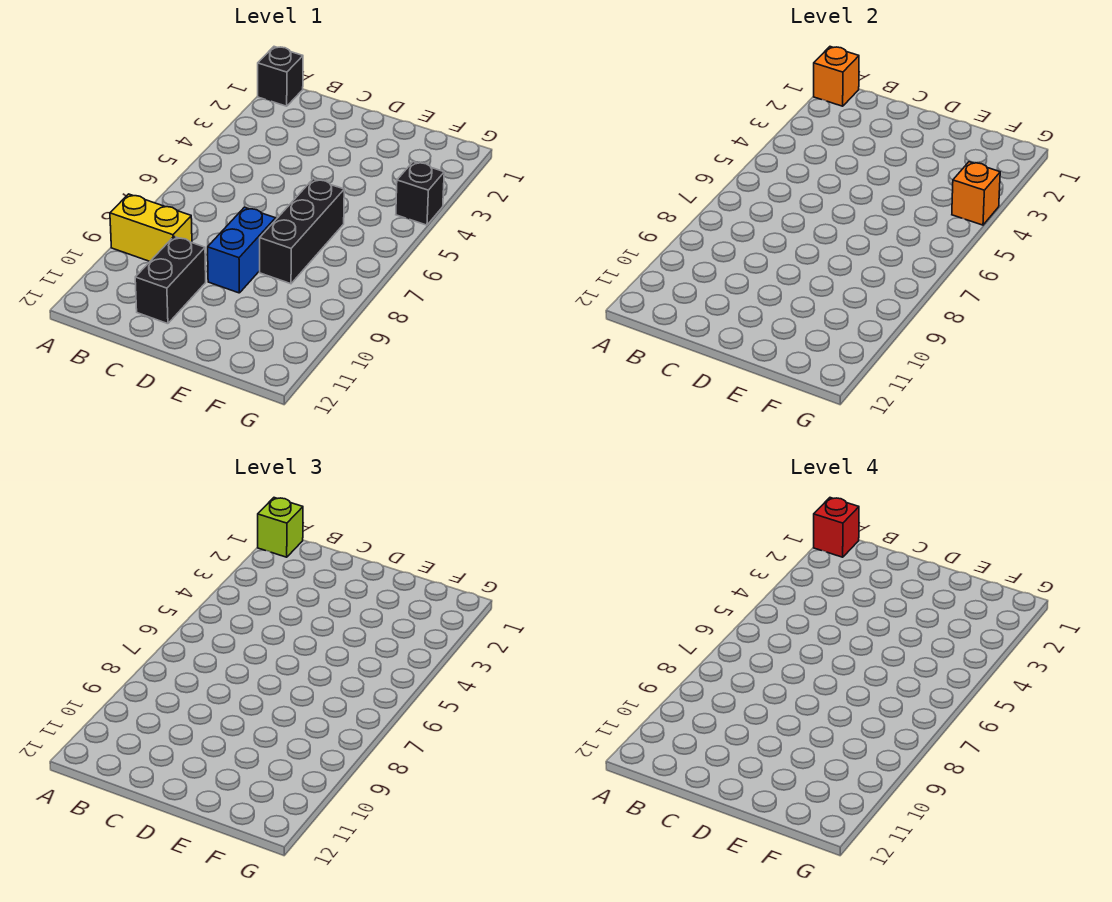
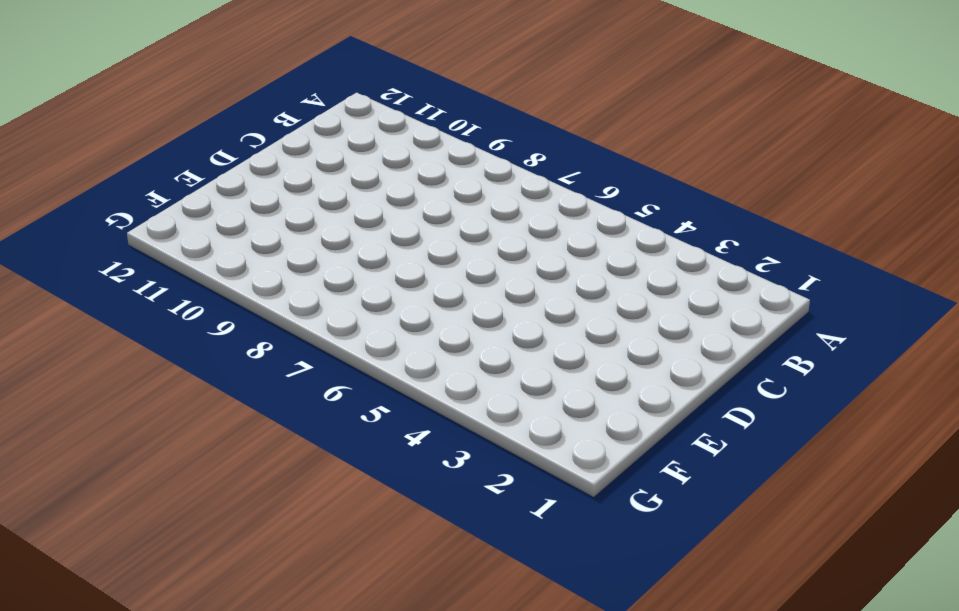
none -> black 1x1 brick [258,47,303,106]
none -> yellow 1x2 brick [110,194,192,261]

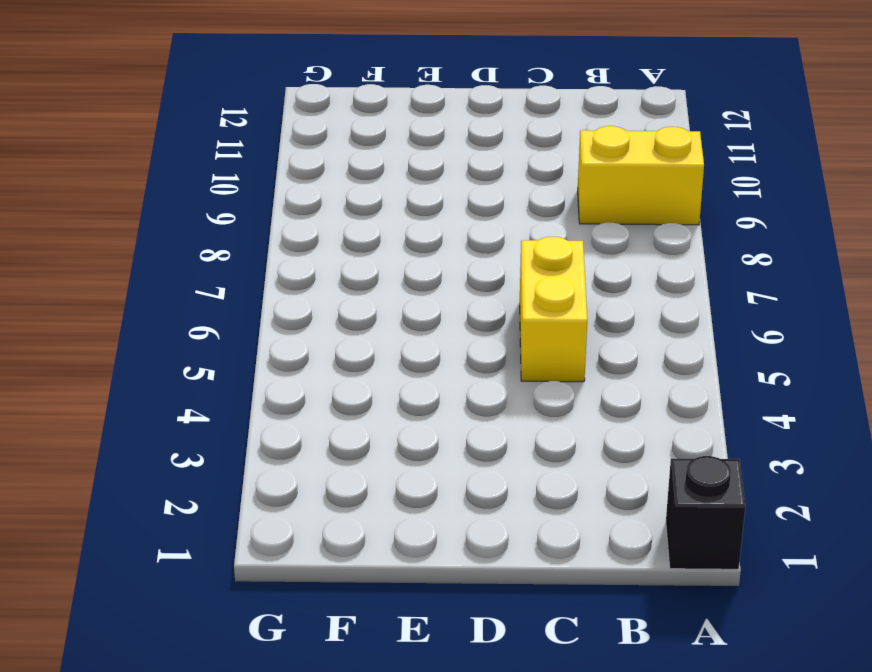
yellow 1x2 brick [520,237,587,382] -> none
none -> black 1x2 brick [135,237,206,324]
none -> blue 1x2 brick [208,207,276,293]

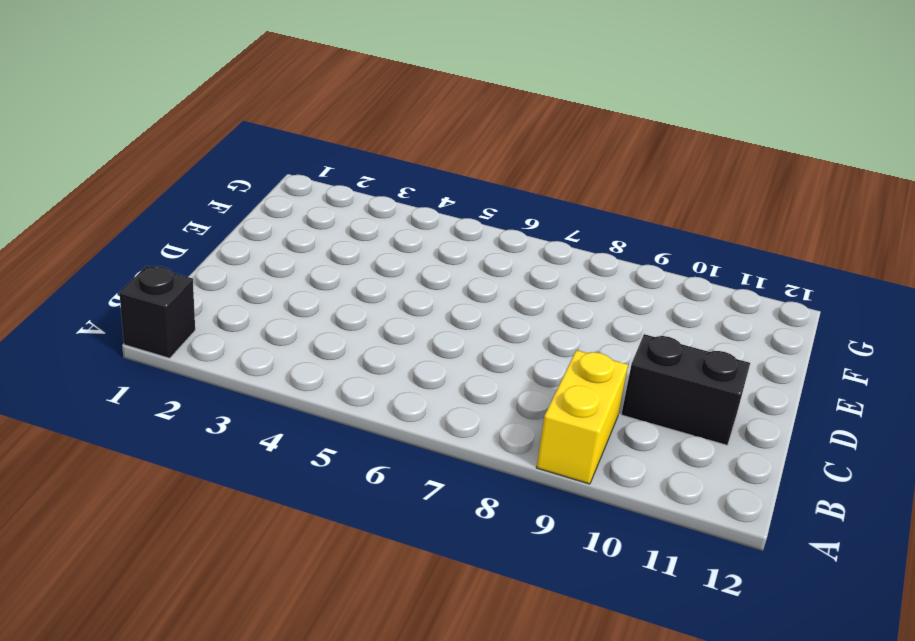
none -> blue 1x2 brick [208,207,276,293]
none -> black 1x3 brick [260,179,344,284]

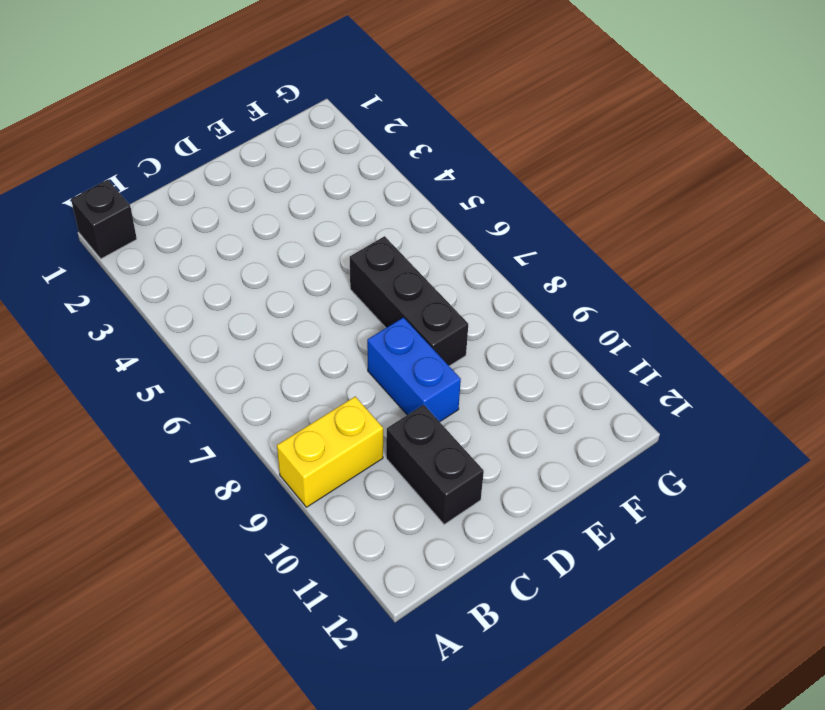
none -> black 1x1 brick [396,162,444,225]
none -> orange 1x1 brick [814,47,859,106]

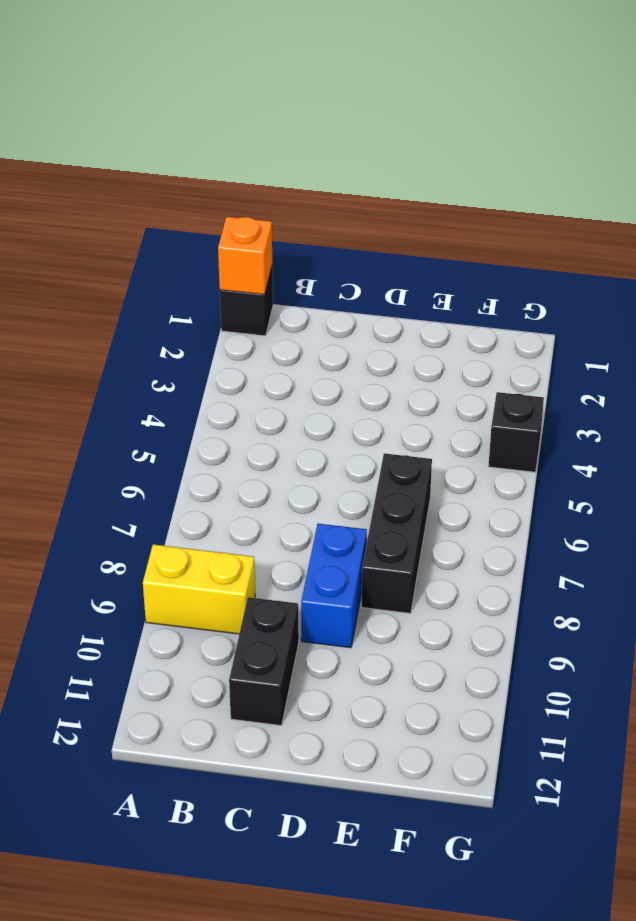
none -> orange 1x1 brick [952,162,1000,225]
none -> lime 1x1 brick [258,498,303,557]

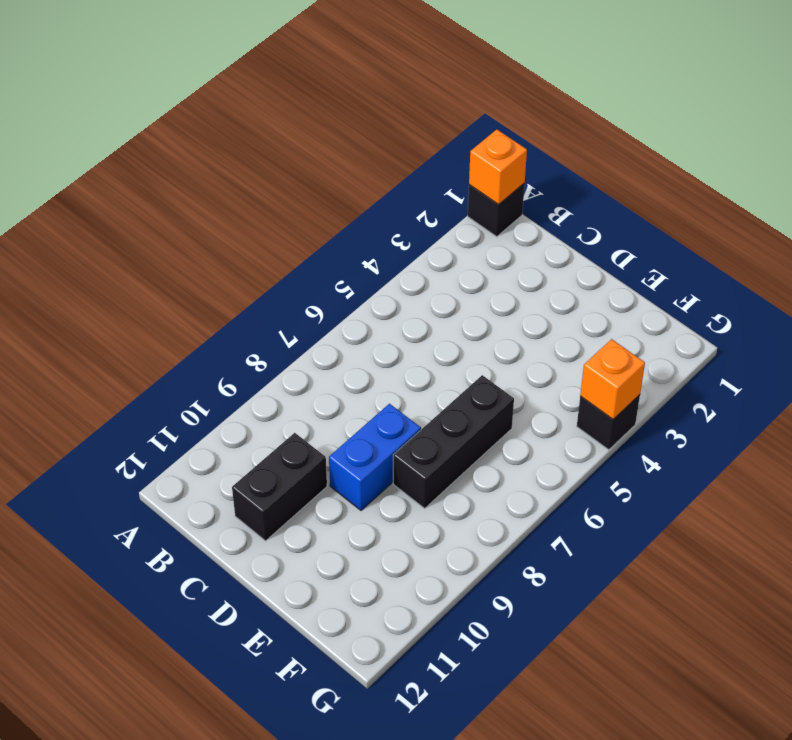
none -> yellow 1x2 brick [110,194,192,261]
none -> lime 1x1 brick [258,498,303,557]

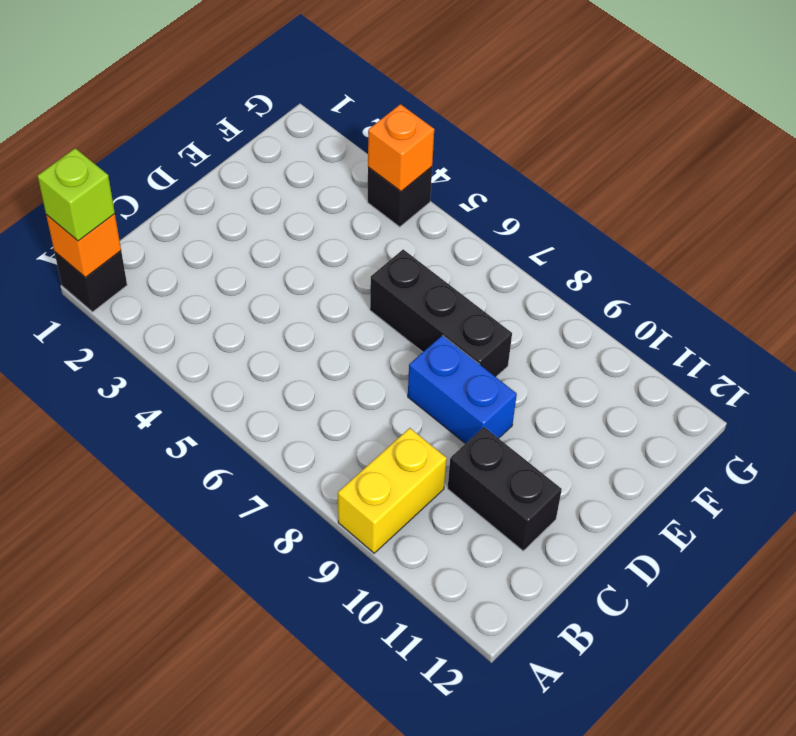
none -> red 1x1 brick [814,498,859,557]

